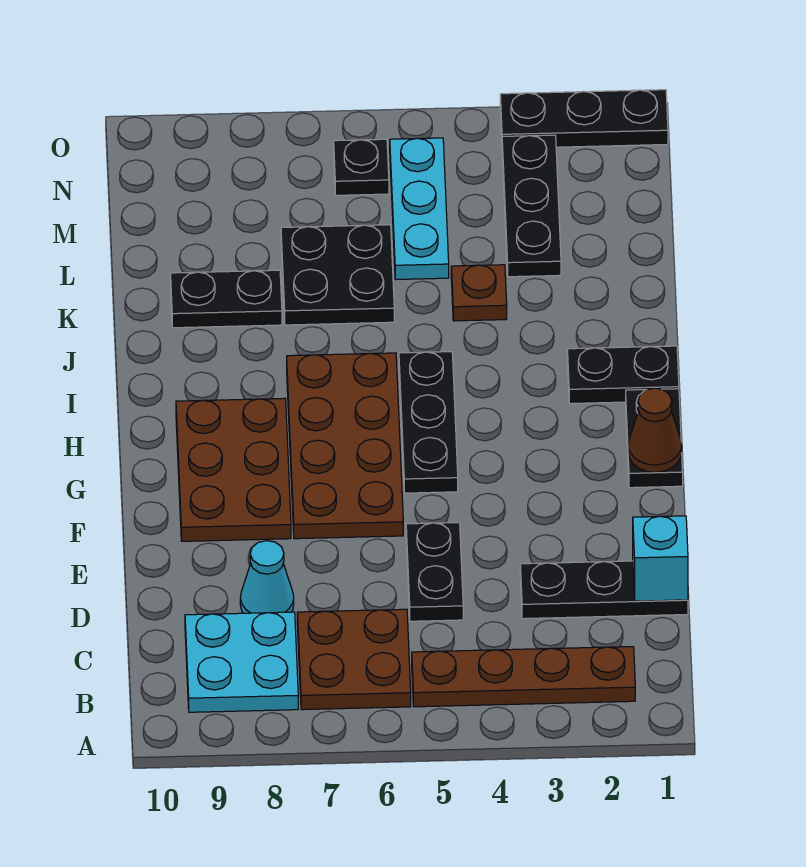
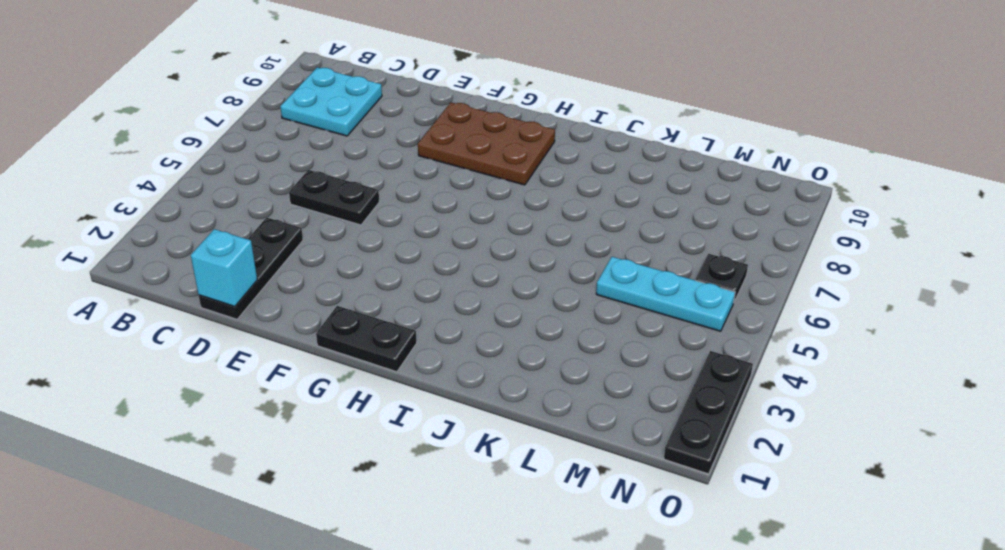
none -> brown 1x4 plate [412,647,635,707]
none -> brown 2x2 plate [297,609,411,710]
none -> cyan 1x1 cone [240,541,294,613]

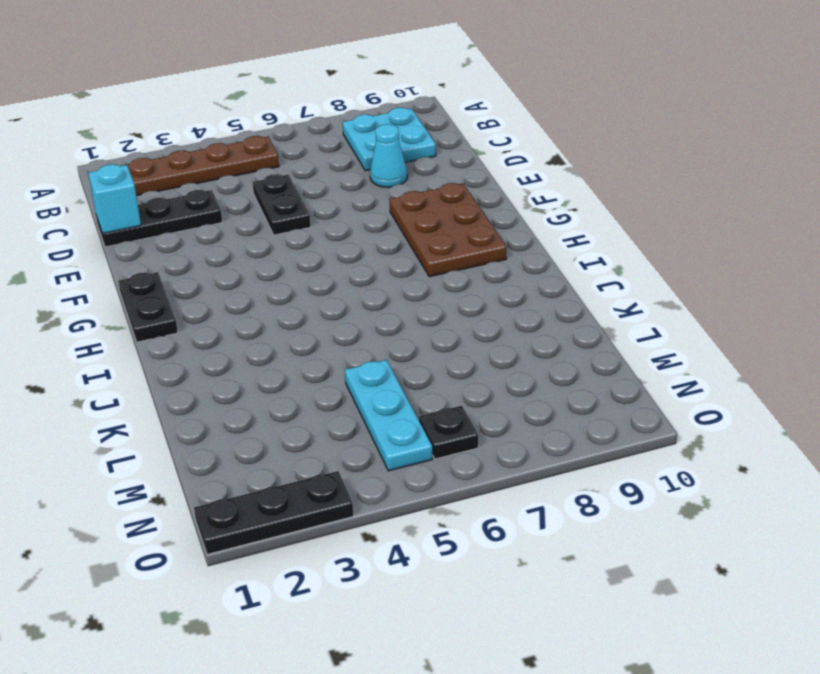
none -> brown 2x2 plate [297,609,411,710]
none -> brown 2x4 plate [287,353,403,539]
none -> black 1x3 plate [399,352,458,493]

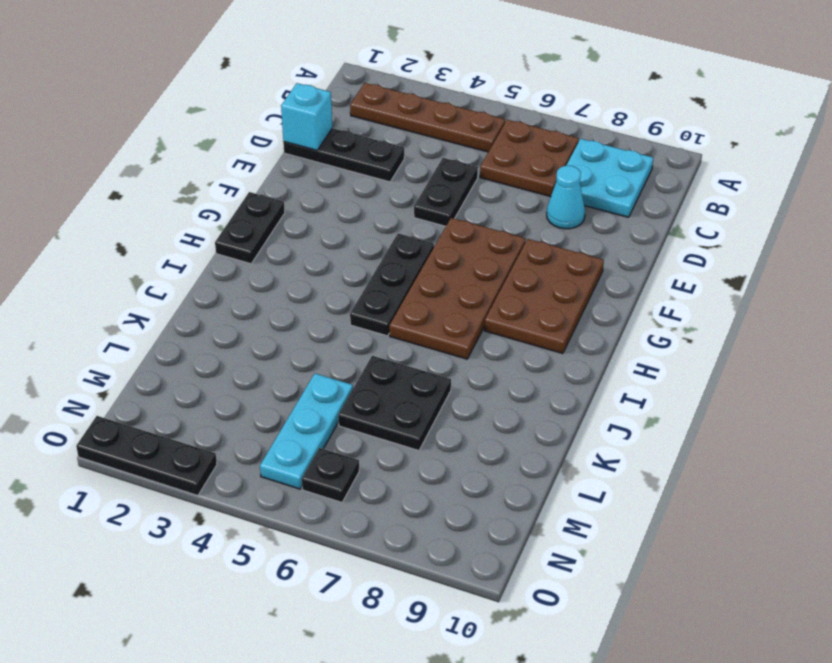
none -> black 1x2 plate [567,346,679,404]
none -> brown 1x1 plate [451,265,507,321]
none -> black 1x2 plate [171,270,282,328]

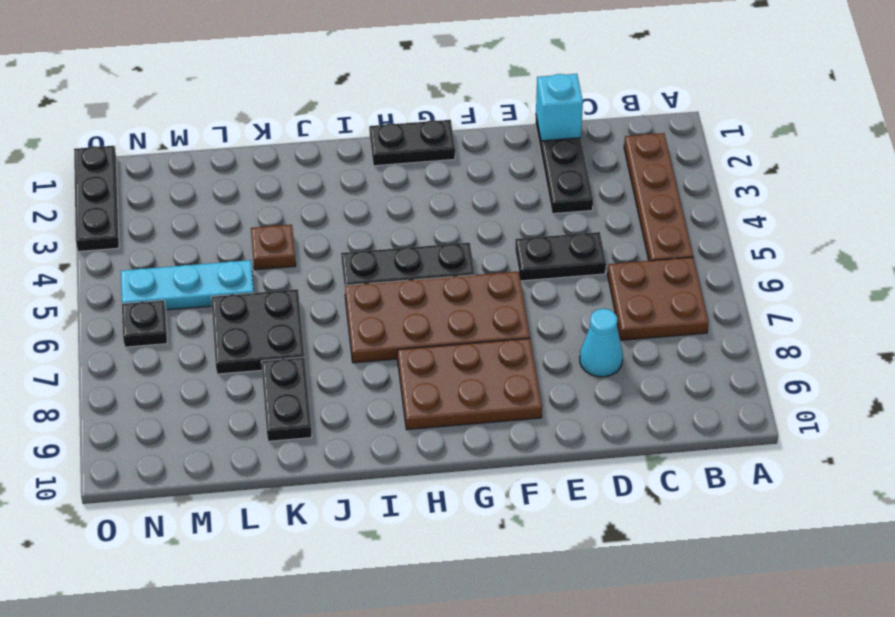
none -> cyan 2x2 plate [185,612,298,712]
none -> black 1x2 plate [567,346,679,404]
none -> black 1x3 plate [502,135,561,277]

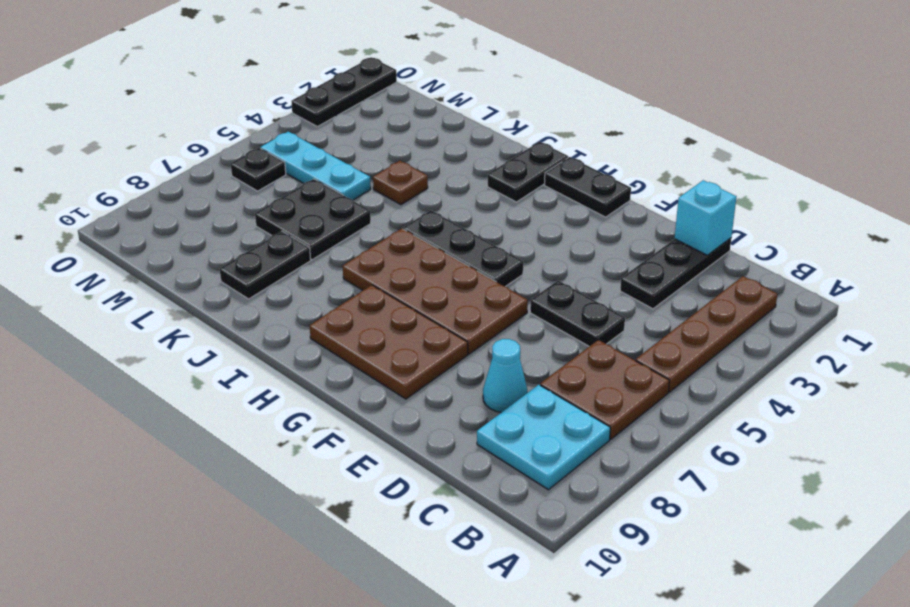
none -> black 1x3 plate [502,135,561,277]
none -> brown 1x1 cone [628,388,682,472]

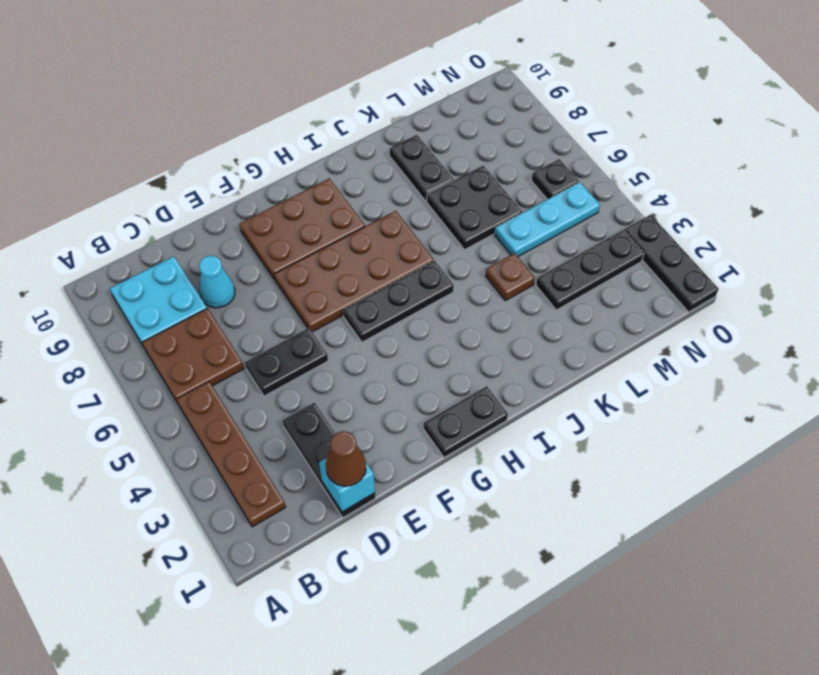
brown 1x1 cone [326,431,366,486] -> brown 1x1 cone moved to [628,388,682,472]
none -> black 1x2 plate [567,346,679,404]

